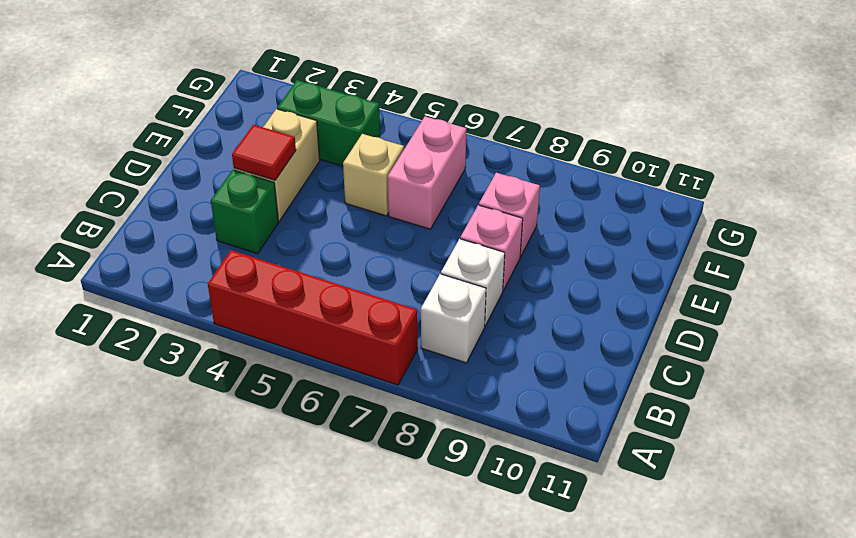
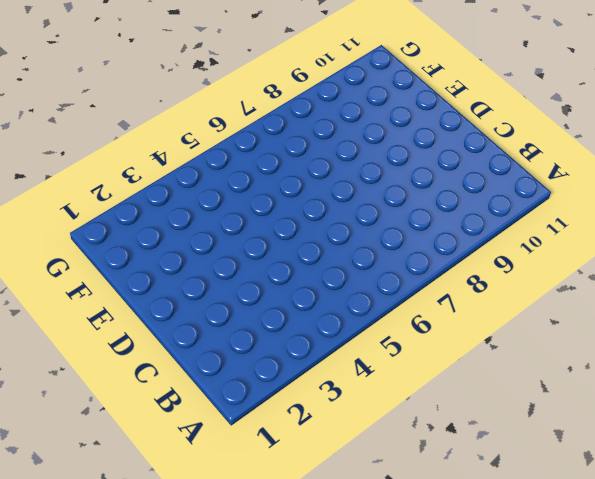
none -> red 1x4 brick [208,250,418,385]
none -> white 1x1 brick [421,274,486,363]

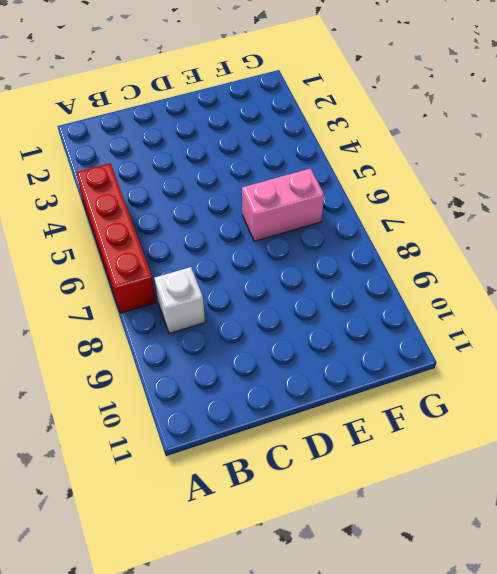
none -> green 1x1 brick [211,170,279,254]
none -> white 1x1 brick [441,239,505,326]

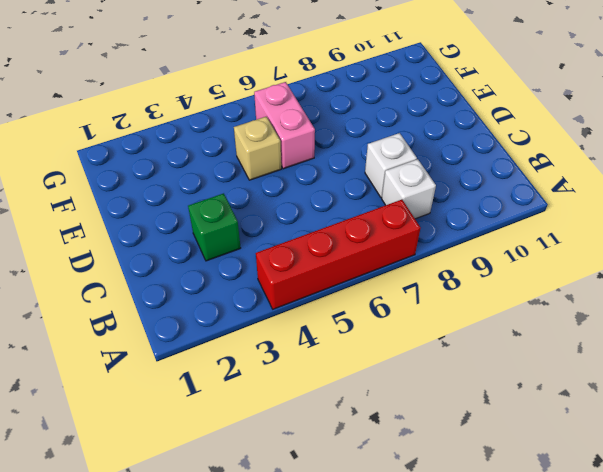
none -> tan 1x2 brick [234,109,320,221]
none -> pink 1x1 brick [460,205,523,291]

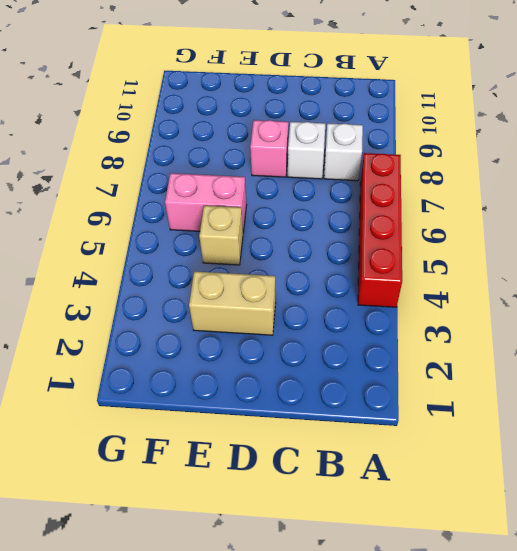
none -> green 1x1 brick [211,170,279,254]
none -> pink 1x1 brick [479,173,540,257]

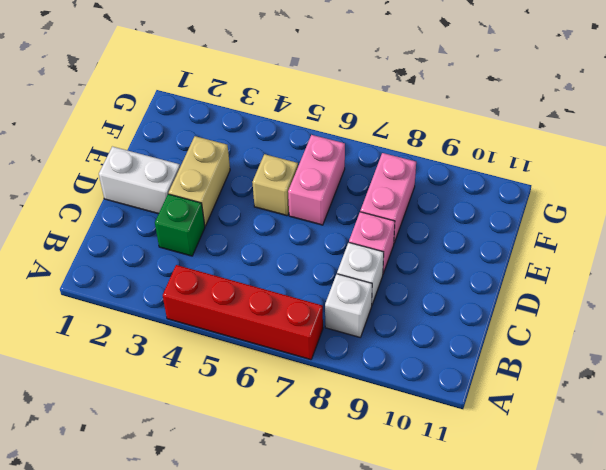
white 1x2 brick [99,146,180,214] -> none
pink 1x2 brick [360,153,416,243] -> pink 1x1 brick [479,173,540,257]
none -> green 1x2 brick [277,80,380,166]
none -> red 1x1 tile [232,125,296,180]

